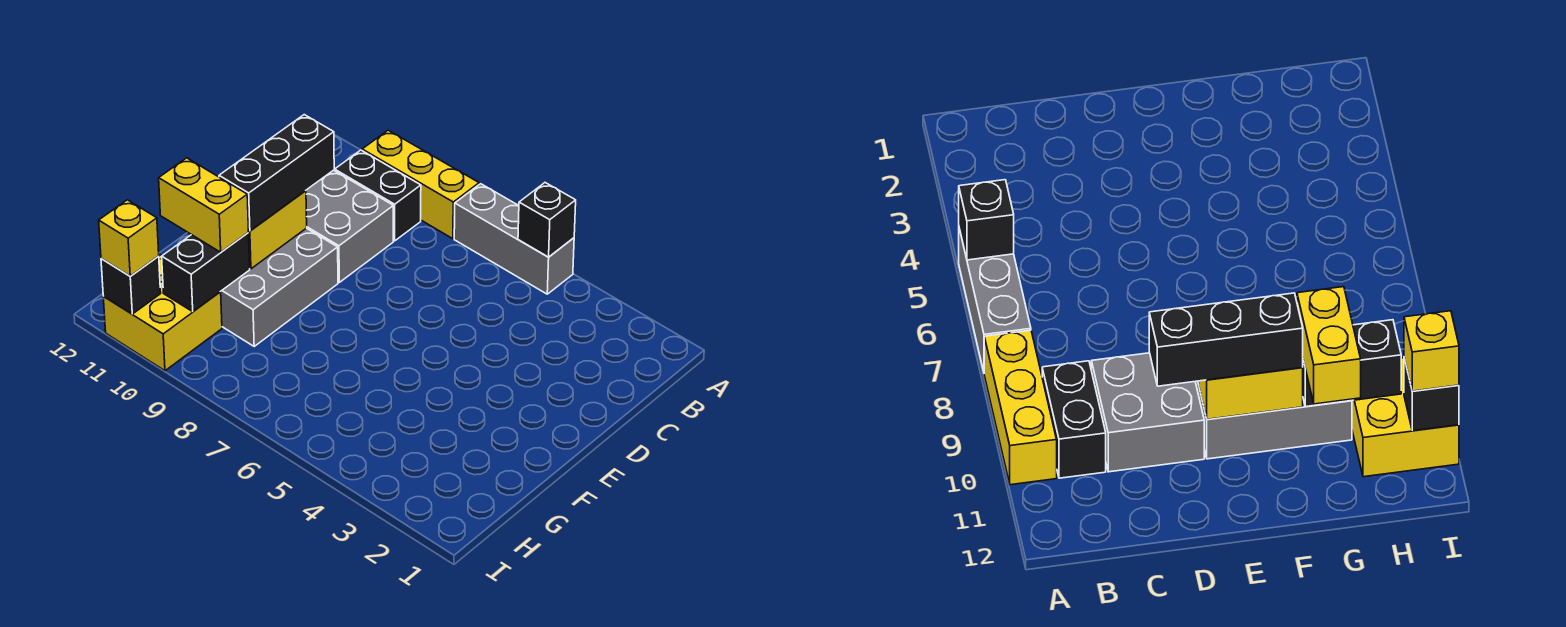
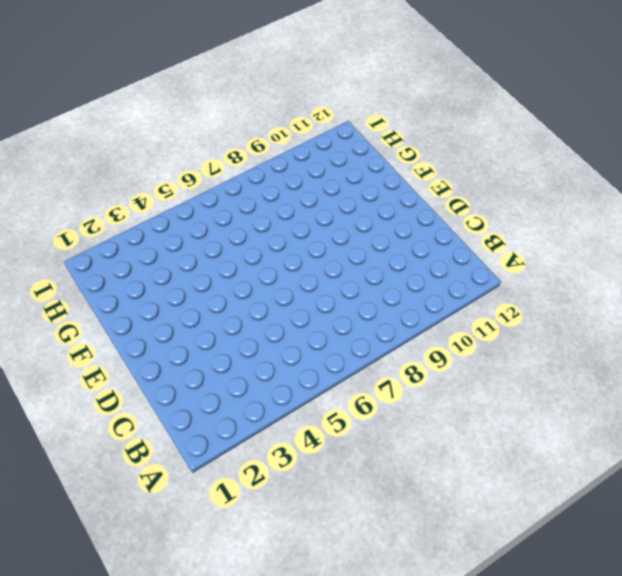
none -> grey 1x3 brick [454,184,574,294]
none -> yellow 1x3 brick [362,130,479,239]
none -> black 1x2 brick [335,150,421,241]

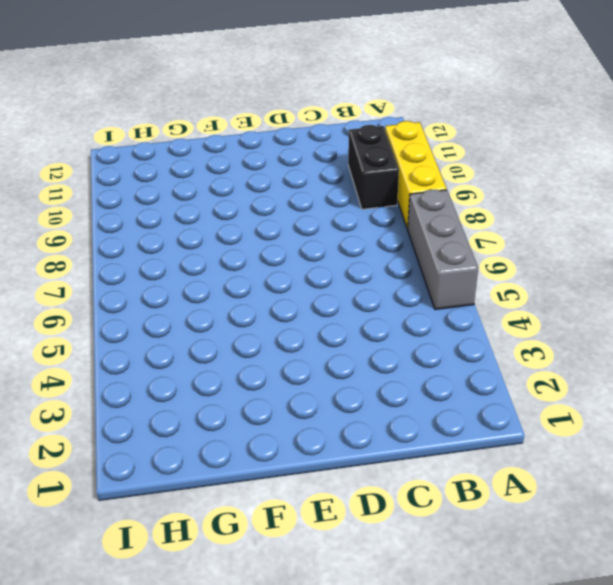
none -> grey 2x2 brick [306,170,393,282]
none -> grey 2x3 brick [221,228,338,346]
none -> yellow 2x2 brick [103,255,222,371]

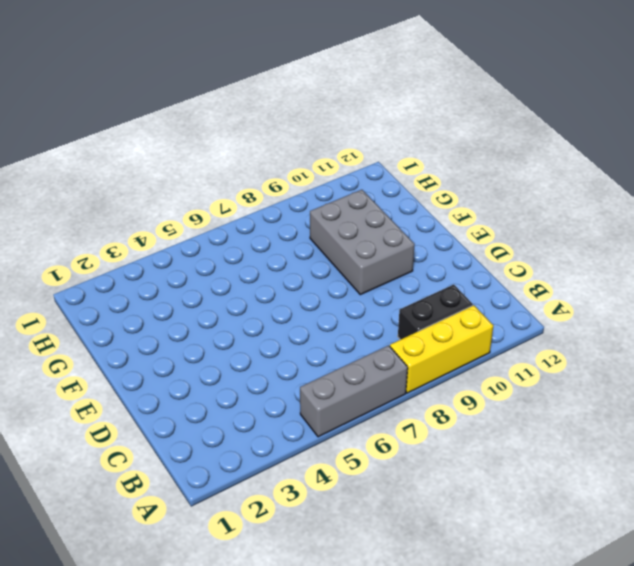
none -> grey 2x2 brick [306,170,393,282]
none -> yellow 2x2 brick [103,255,222,371]
none -> black 1x1 brick [518,183,576,257]

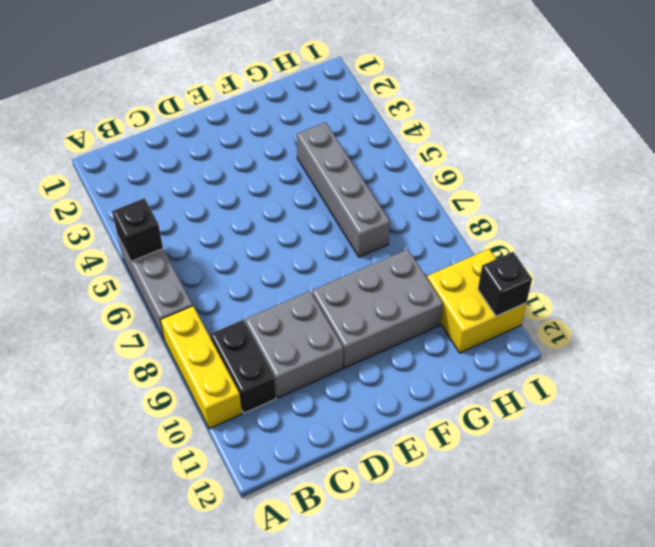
grey 1x4 brick [297,122,390,257] -> none
none -> yellow 1x2 brick [248,191,307,269]
none -> black 1x2 brick [162,233,250,312]
none -> black 1x3 brick [219,115,334,231]

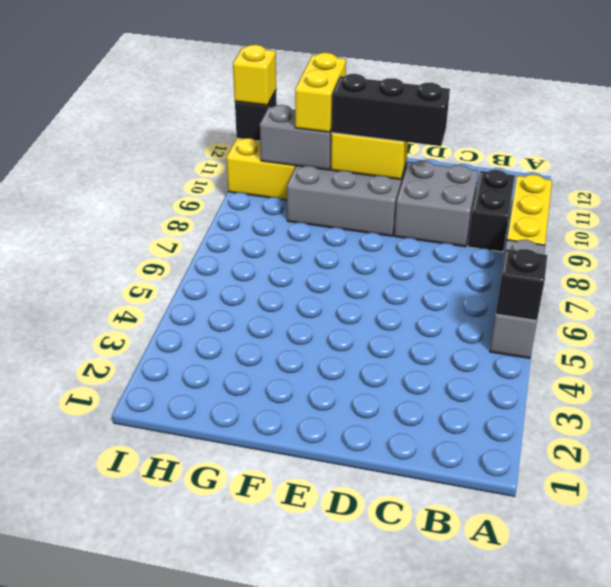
grey 1x2 brick [260,105,332,170] -> black 1x2 brick [162,233,250,312]

